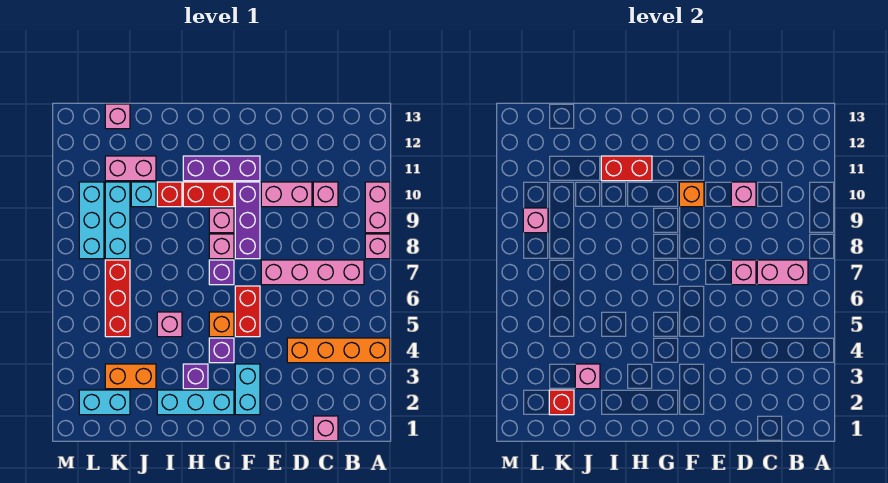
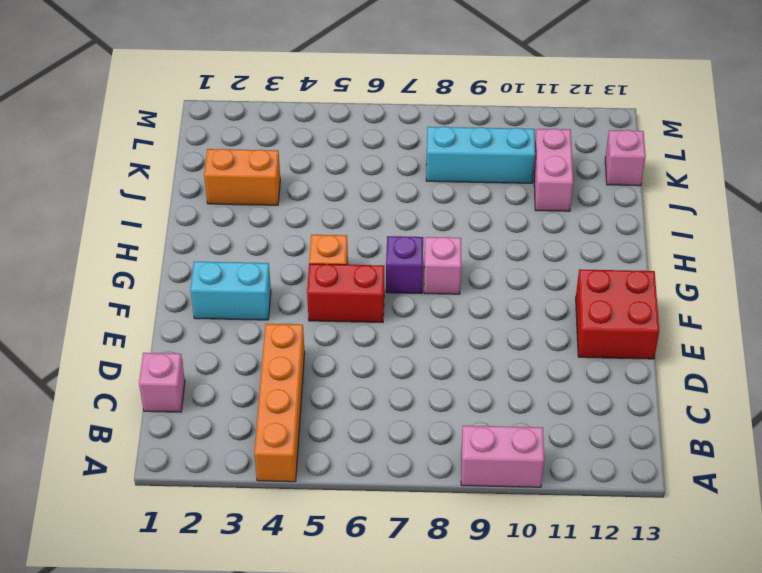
red 2x2 brick [576,269,659,359] -> none
orange 1x2 brick [204,149,280,205] -> orange 1x2 brick turned to [105,364,156,389]
none -> pink 1x1 brick [365,234,390,259]
none -> pink 1x4 brick [261,260,364,285]
none -> pink 1x1 brick [313,182,338,207]
none -> pink 1x2 brick [261,182,312,207]

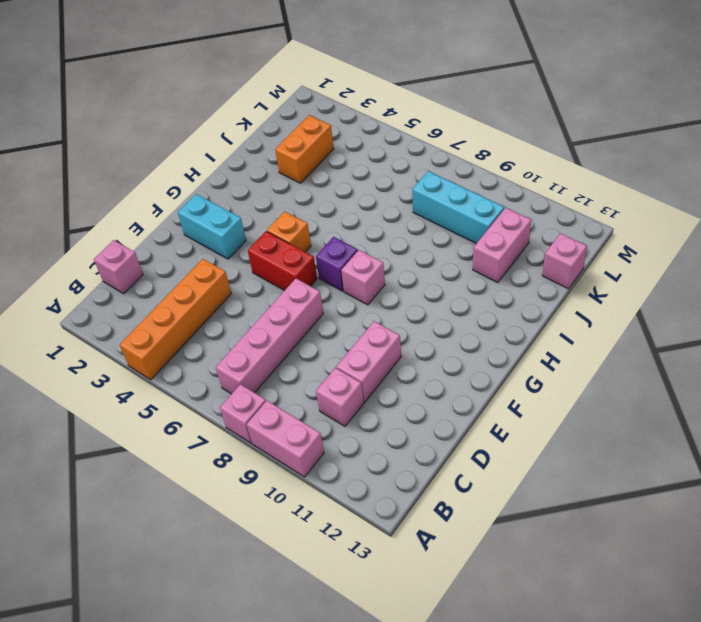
none -> purple 1x3 brick [235,182,260,259]
none -> purple 1x3 brick [183,156,260,181]
none -> cyan 1x3 brick [157,390,234,415]
none -> purple 1x1 brick [209,338,234,363]

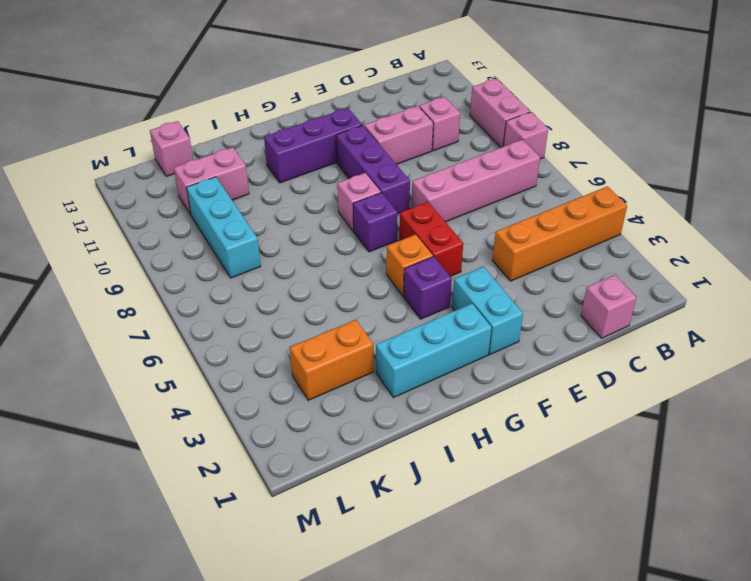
none -> pink 1x1 brick [209,208,234,233]
none -> red 1x2 brick [183,182,234,207]
none -> purple 1x1 brick [183,364,208,389]
none -> pink 1x1 brick [157,312,182,337]

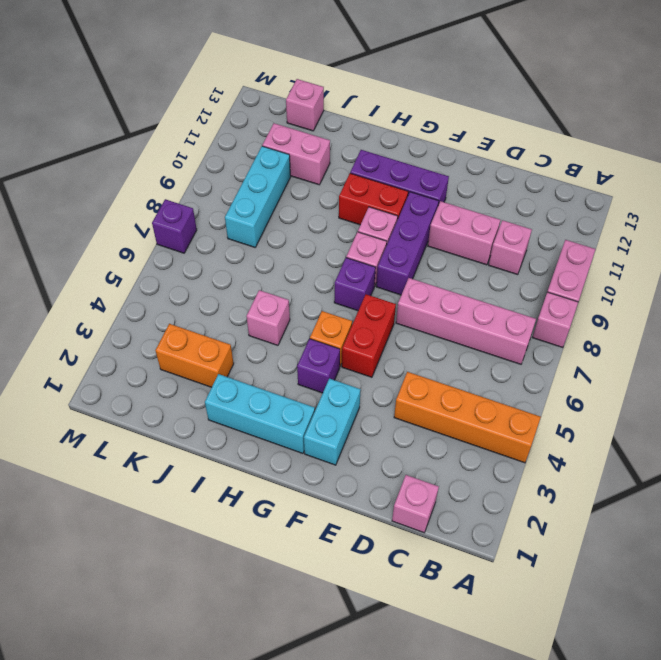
purple 1x1 brick [152,199,197,253] -> purple 1x1 brick moved to [183,364,208,389]
none -> red 1x1 brick [157,182,182,207]
none -> cyan 1x1 brick [131,182,156,207]
none -> cyan 1x2 brick [79,390,130,415]
none -> red 1x3 brick [105,260,130,337]

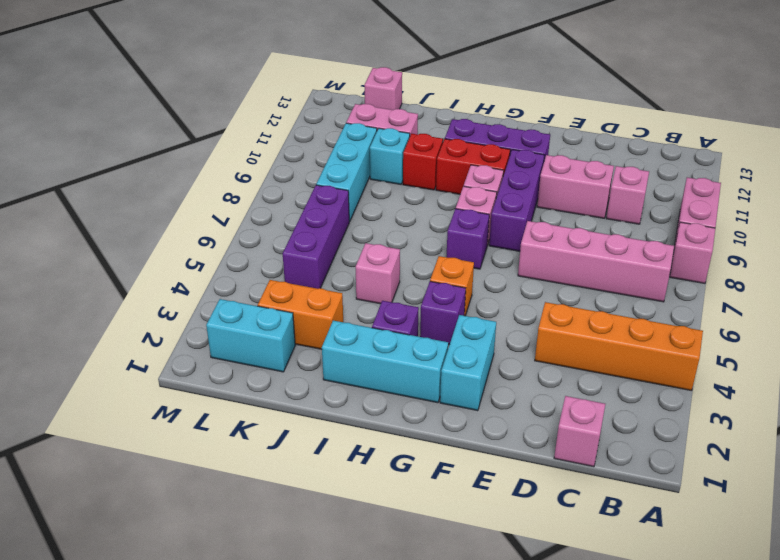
purple 1x3 brick [283,185,349,289] -> red 1x3 brick [105,260,130,337]
none -> red 1x2 brick [235,286,260,337]
none -> cyan 1x3 brick [79,182,104,259]
none -> pink 1x2 brick [757,260,808,285]
none -> pink 1x1 brick [731,260,756,285]

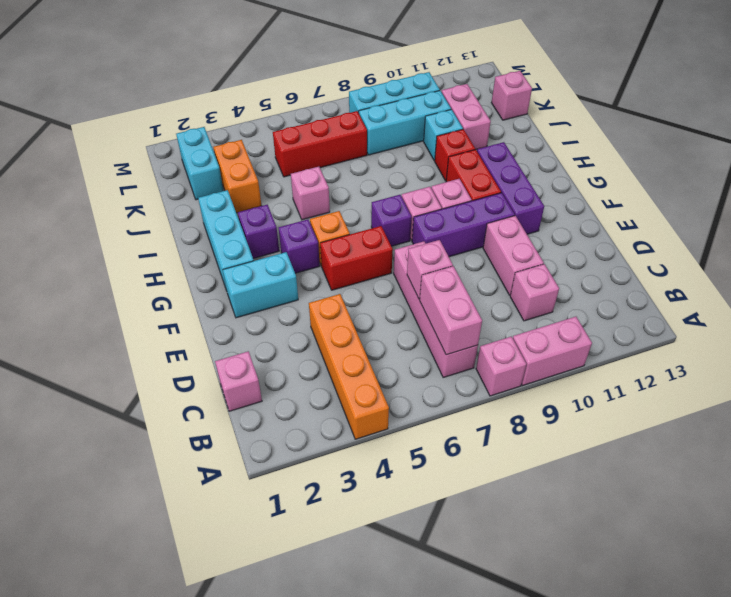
none -> pink 1x1 brick [731,182,756,207]
none -> orange 1x1 brick [679,182,704,207]
none -> red 1x2 brick [601,156,652,181]
none -> pink 1x1 brick [575,364,600,389]

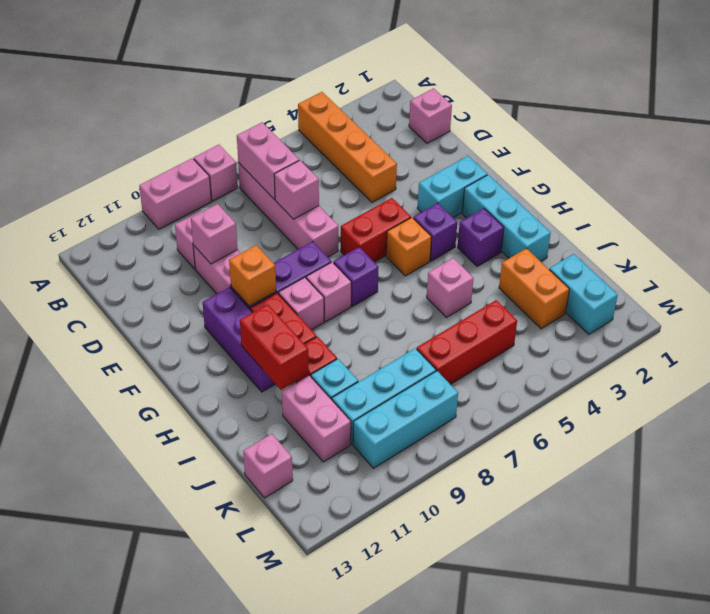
none -> pink 1x1 brick [575,364,600,389]
none -> red 1x1 brick [549,390,574,415]
none -> pink 1x1 brick [523,208,548,233]

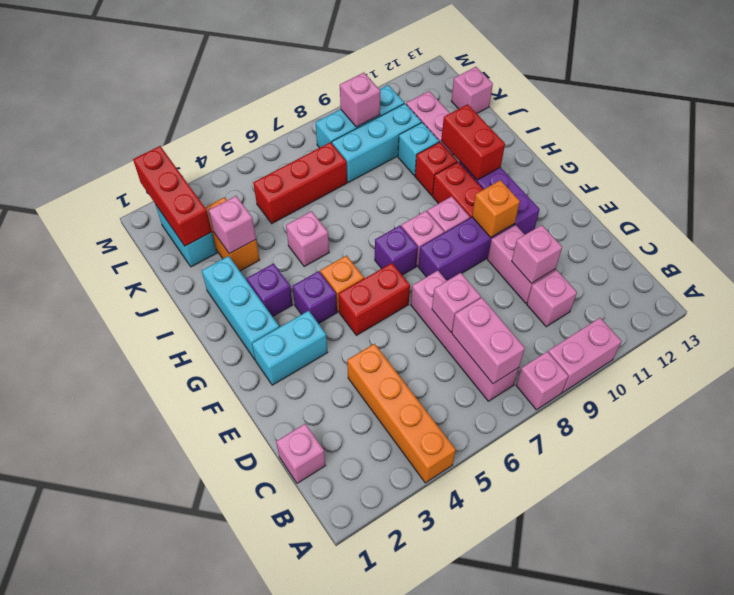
red 1x3 brick [133,146,212,246] -> red 1x1 brick [549,390,574,415]

